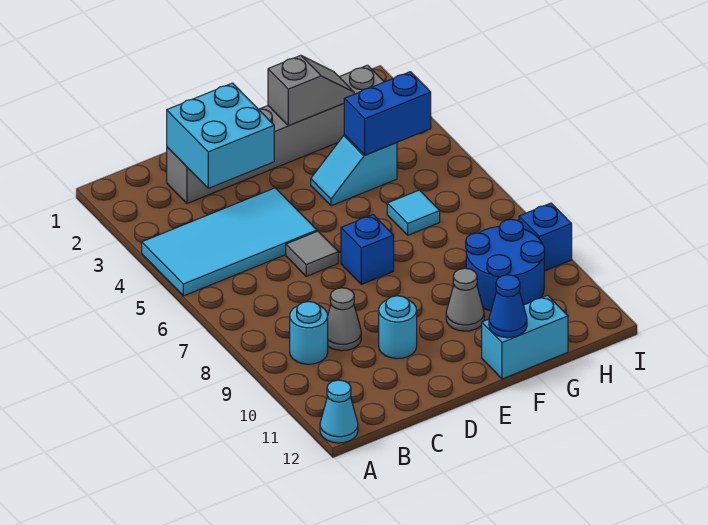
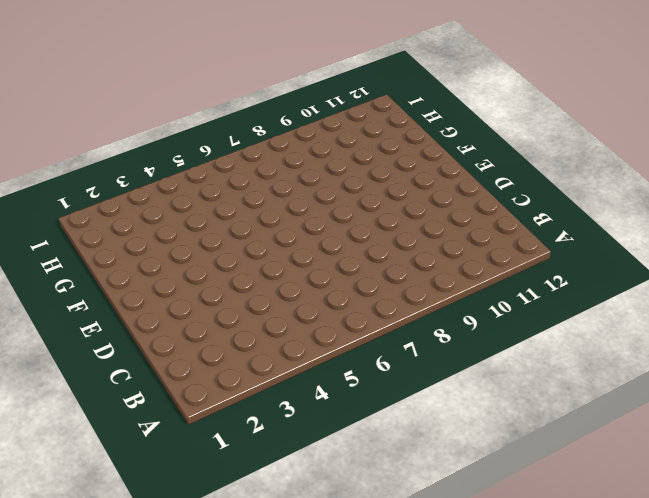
none -> cyan 2x4 tile [142,188,317,296]
none -> cyan 1x1 cone [320,380,358,443]
none -> cyan 1x1 round brick [290,302,328,364]

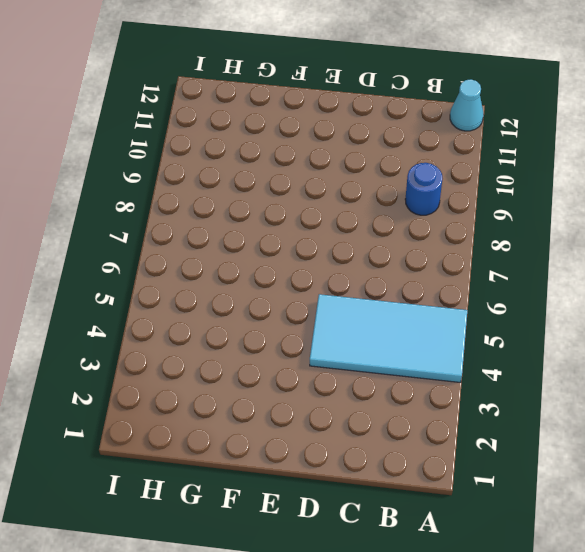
blue 1x1 round brick [405,163,442,215] -> cyan 1x1 round brick [290,302,328,364]
none -> grey 1x6 brick [167,65,384,203]
none -> grey 1x1 cone [328,288,361,351]
none -> grey 1x1 tile [286,231,338,276]

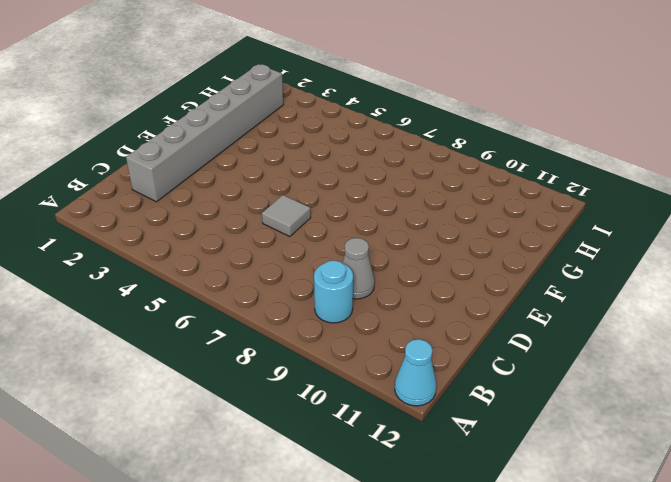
none -> cyan 2x4 tile [142,188,317,296]
none -> cyan 1x1 round brick [379,296,417,359]
none -> blue 1x1 brick [341,215,394,284]

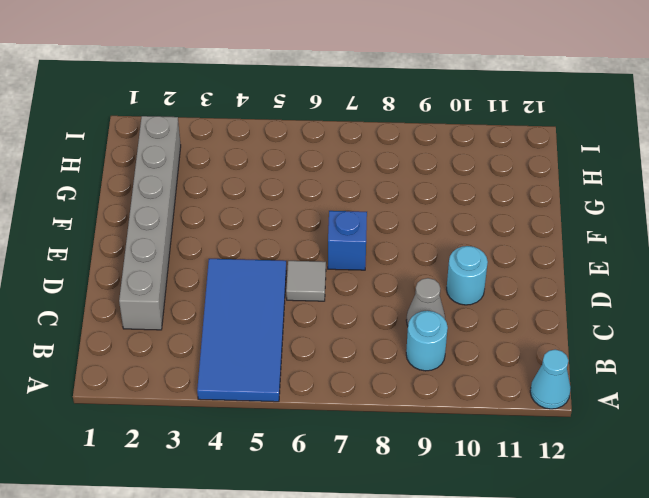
blue 2x4 tile [197,259,286,402] -> cyan 2x4 tile [142,188,317,296]
none -> cyan 1x2 slope [311,135,397,206]
none -> grey 1x1 cone [446,268,484,331]
none -> cyan 1x2 brick [482,295,568,379]

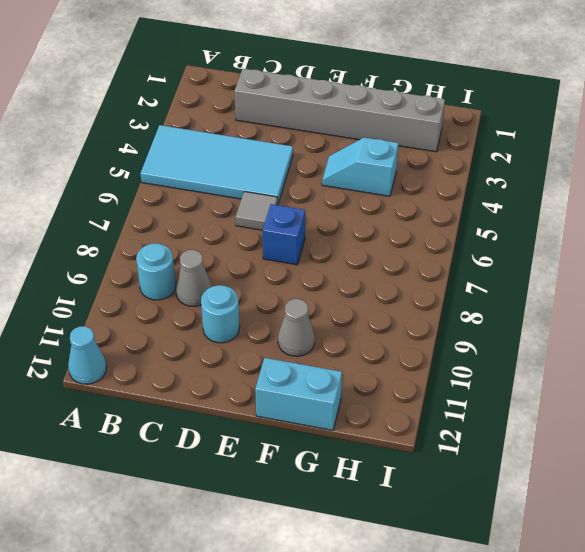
none -> cyan 1x1 tile [387,190,440,235]
none -> blue 2x2 round brick [466,219,545,311]
none -> blue 1x1 brick [519,203,572,271]

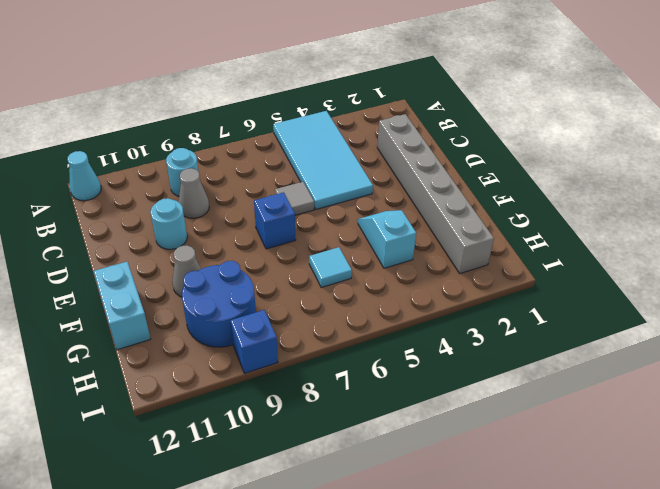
none -> cyan 2x2 brick [167,83,274,188]
none -> grey 1x2 slope [268,55,354,126]
none -> blue 1x1 cone [489,275,527,338]

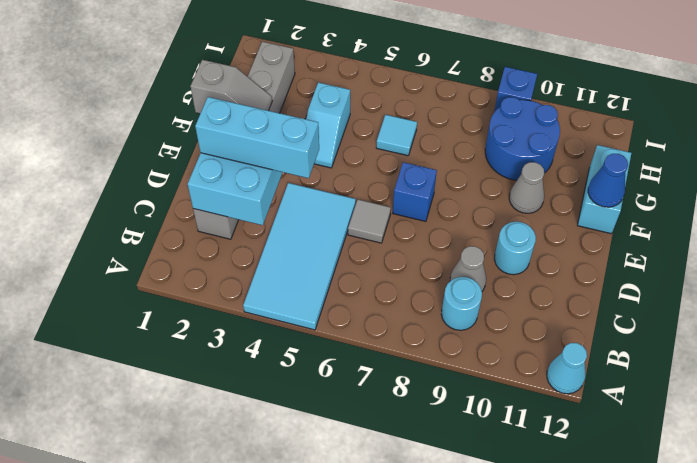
cyan 1x3 brick [195,97,319,178] -> none
grey 1x2 slope [190,60,272,113] -> grey 1x2 slope turned to [268,55,354,126]
none -> blue 1x2 brick [344,72,431,155]

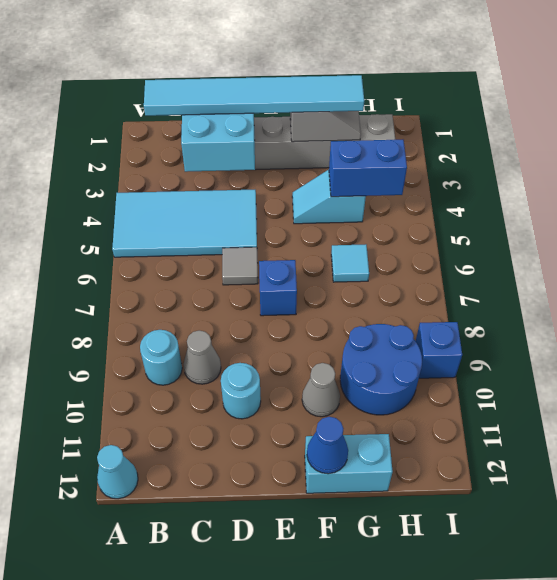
cyan 1x6 tile [144,75,364,116] -> none

